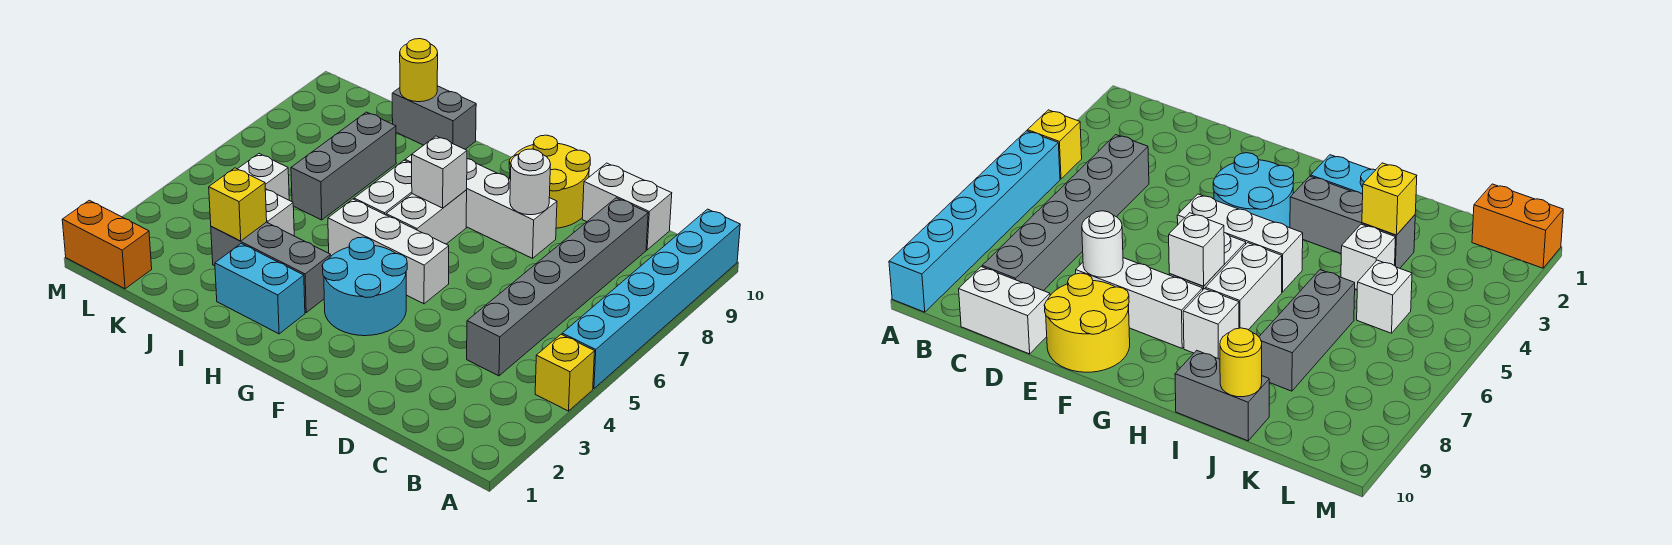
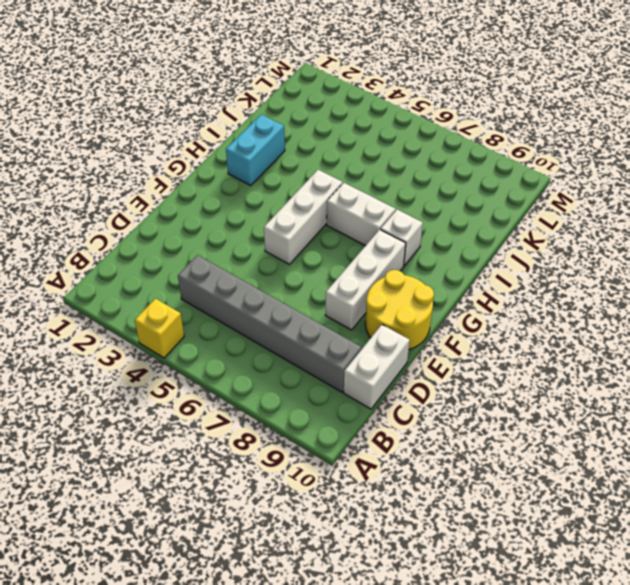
none -> cyan 1x6 brick [562,209,740,389]
none -> cyan 2x2 round brick [322,237,407,336]
none -> white 1x2 brick [386,190,467,244]

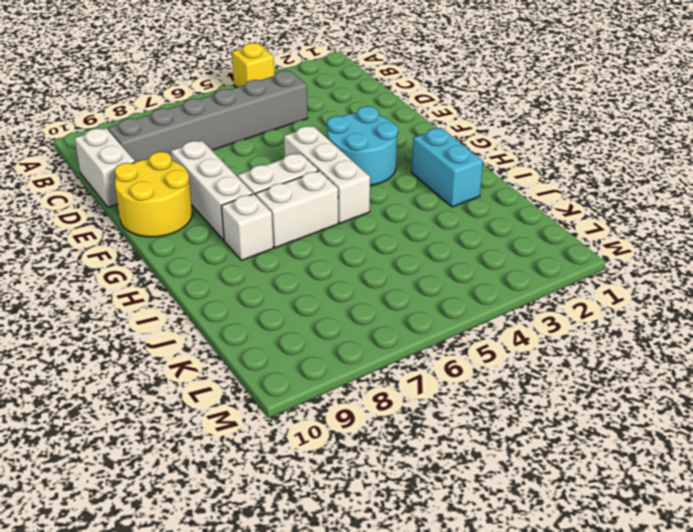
none -> cyan 1x6 brick [562,209,740,389]
none -> grey 1x3 brick [211,222,331,312]
none -> grey 1x2 brick [392,86,476,149]

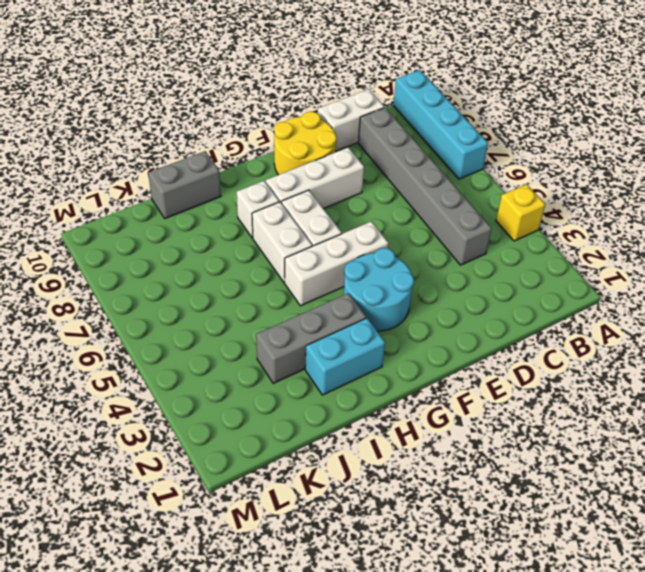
cyan 1x4 brick [393,70,488,179] -> cyan 1x6 brick [562,209,740,389]
none -> white 1x1 brick [265,189,294,236]
none -> grey 1x3 brick [291,112,396,220]
none -> white 1x1 brick [238,154,289,200]

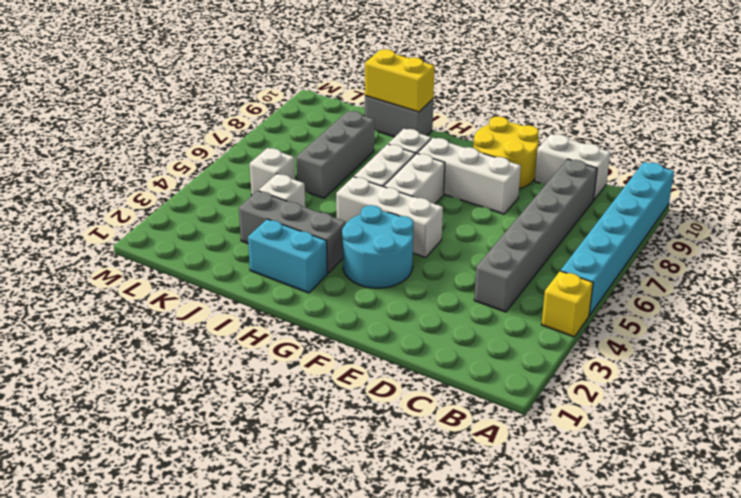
yellow 1x2 brick [365,49,435,112] -> yellow 1x1 round brick [400,39,438,102]
none -> orange 1x2 brick [62,200,152,289]
none -> white 1x1 round brick [510,149,551,215]
none -> white 1x1 brick [412,136,467,208]

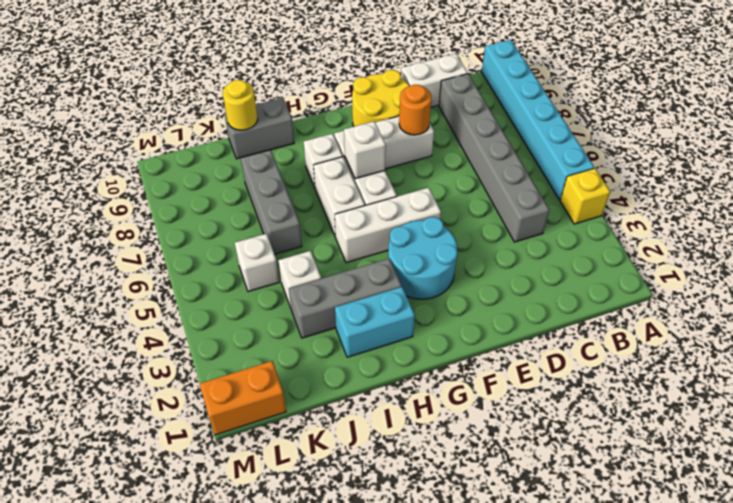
orange 1x1 round brick [399,85,432,135] -> white 1x1 round brick [510,149,551,215]
none -> yellow 1x1 brick [209,168,267,241]

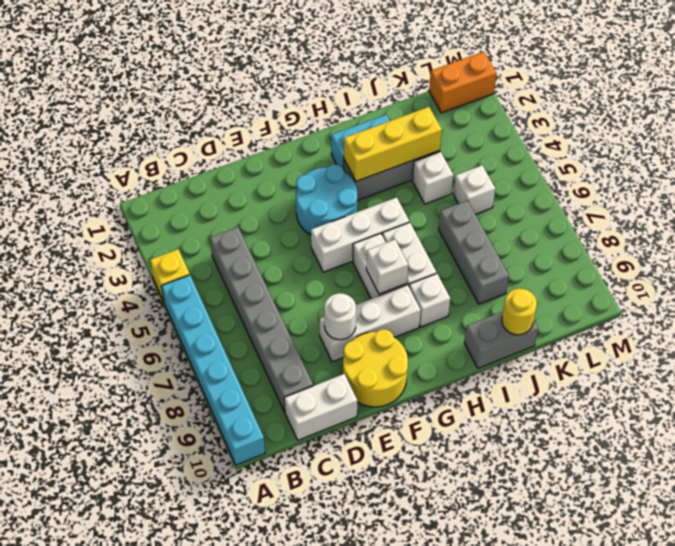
yellow 1x3 brick [343,107,442,181] -> yellow 1x1 brick [209,168,267,241]

